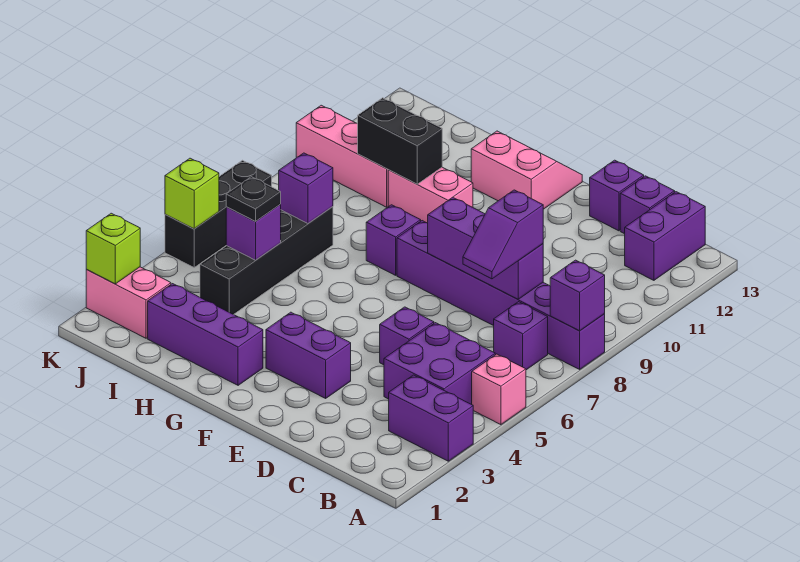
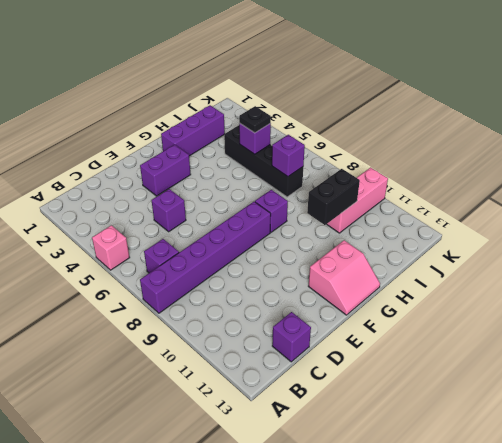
none -> purple 1x2 brick [389,375,473,461]
none -> purple 2x2 brick [384,323,495,404]
none -> purple 1x2 brick [625,192,705,280]

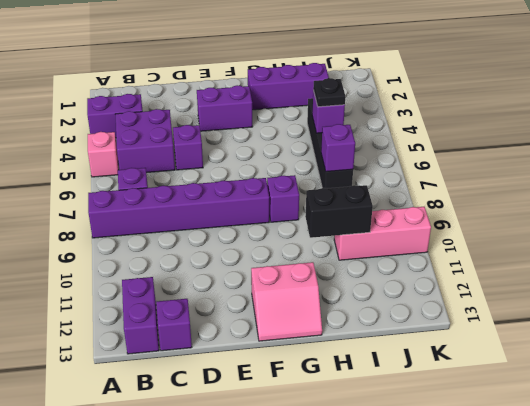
none -> purple 1x1 brick [590,160,644,231]
none -> pink 1x2 brick [388,167,473,223]
none -> pink 1x2 brick [86,267,171,338]

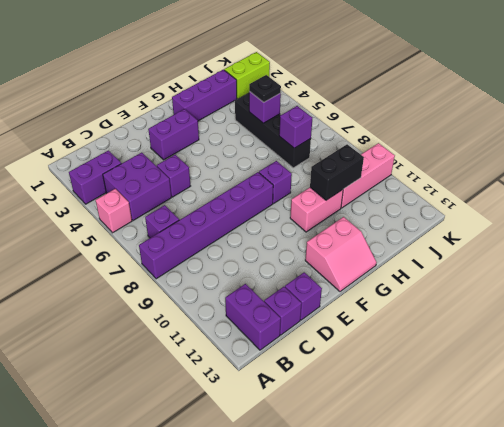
lime 1x2 brick [224,52,270,99] -> pink 1x2 brick [86,267,171,338]
none -> black 1x3 brick [165,160,272,267]
none -> purple 1x1 brick [550,260,605,331]
none -> purple 1x3 brick [428,197,543,299]

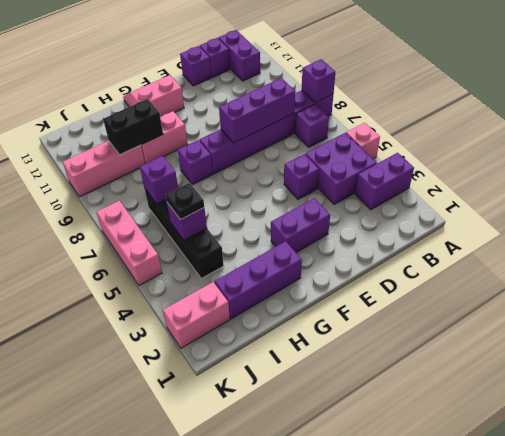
pink 1x3 brick [96,201,162,286] -> black 1x3 brick [165,160,272,267]
none -> lime 1x1 brick [86,213,140,284]
none -> lime 1x1 brick [165,158,219,229]
none -> purple 1x2 slope [463,190,543,279]

